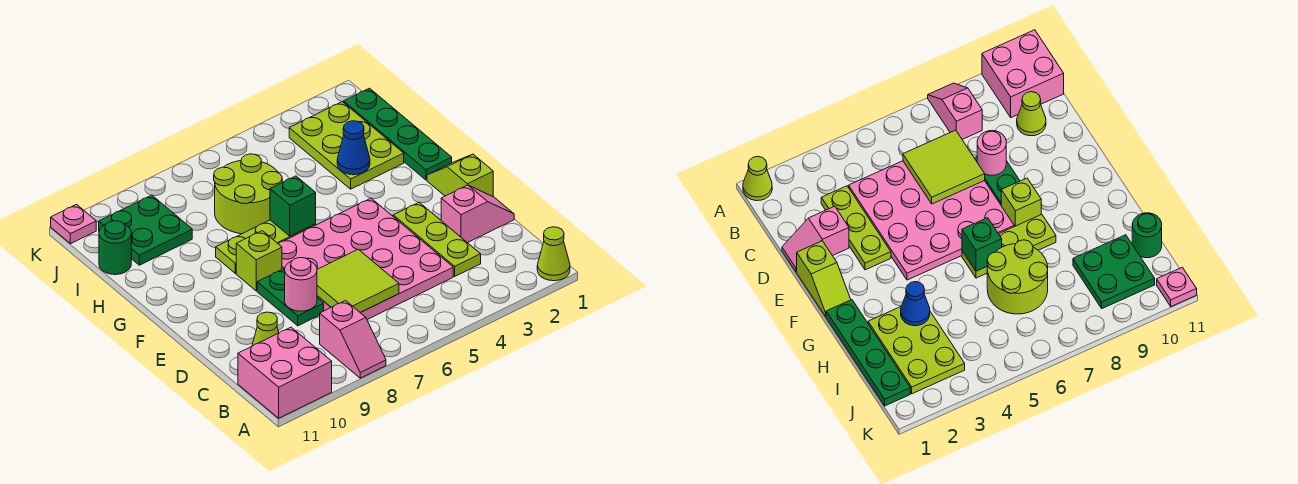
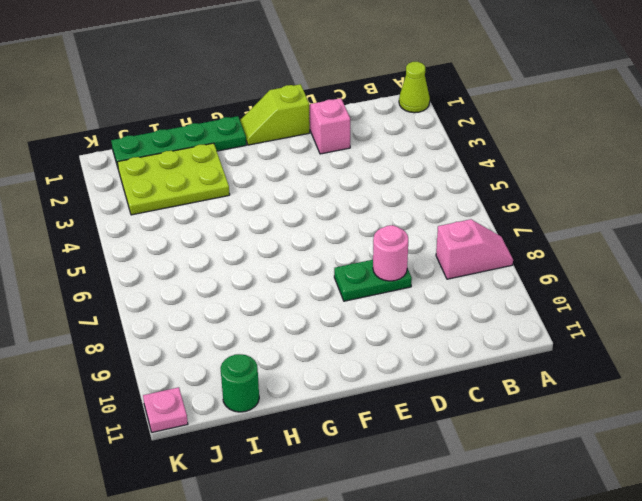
none -> pink 2x2 brick [238,327,332,418]
none -> lime 1x3 plate [393,202,481,276]
none -> pink 4x4 plate [278,198,453,319]

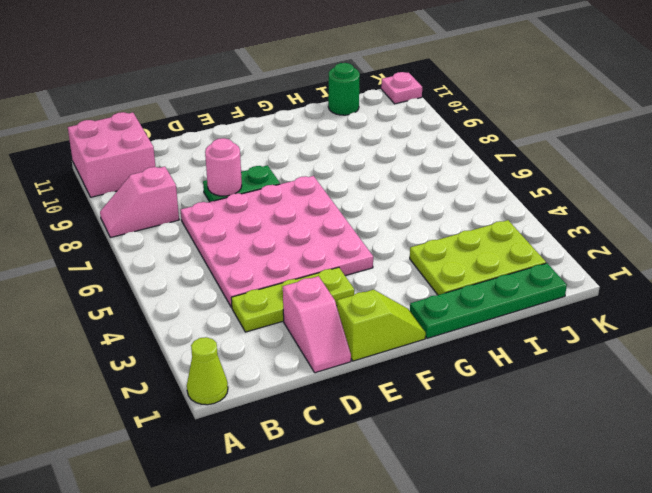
none -> lime 1x1 cone [252,312,279,346]
none -> lime 1x1 brick [236,231,282,291]
none -> lime 1x3 plate [216,220,316,273]

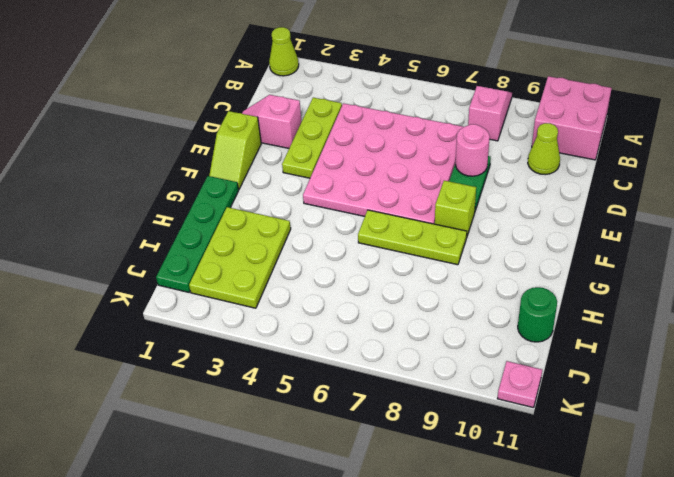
none -> lime 2x2 round brick [214,154,282,234]
none -> green 2x2 plate [99,195,192,265]
none -> lime 2x2 tile [317,249,399,313]

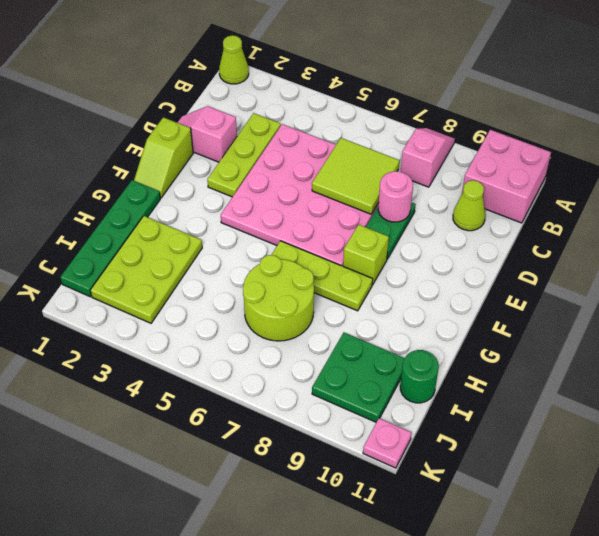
none -> green 1x1 brick [270,176,316,236]
none -> blue 1x1 cone [337,121,370,175]

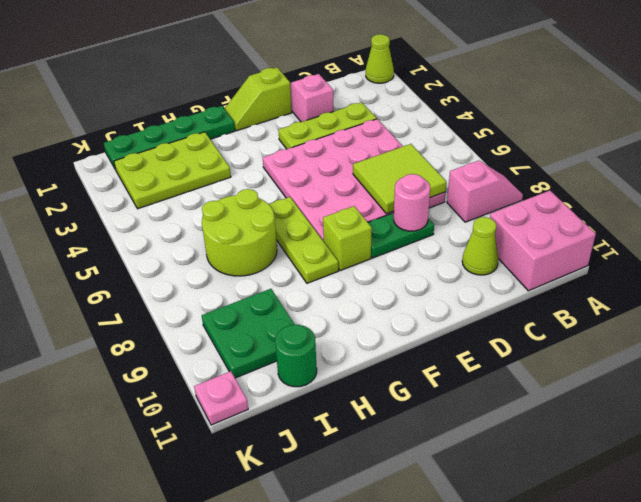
none -> green 1x1 brick [270,176,316,236]
none -> blue 1x1 cone [337,121,370,175]

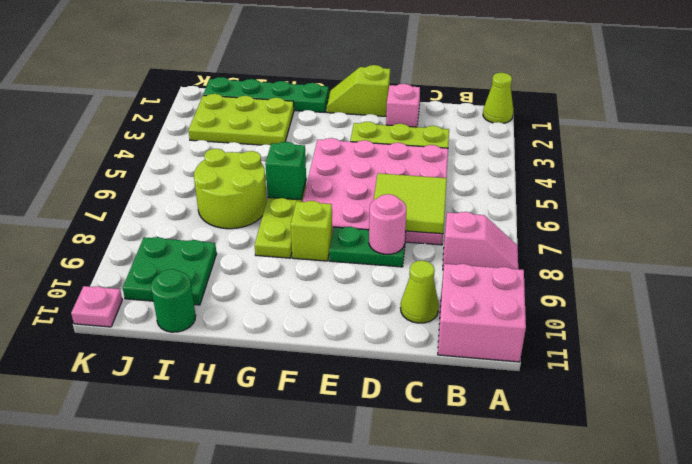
none -> blue 1x1 cone [337,121,370,175]

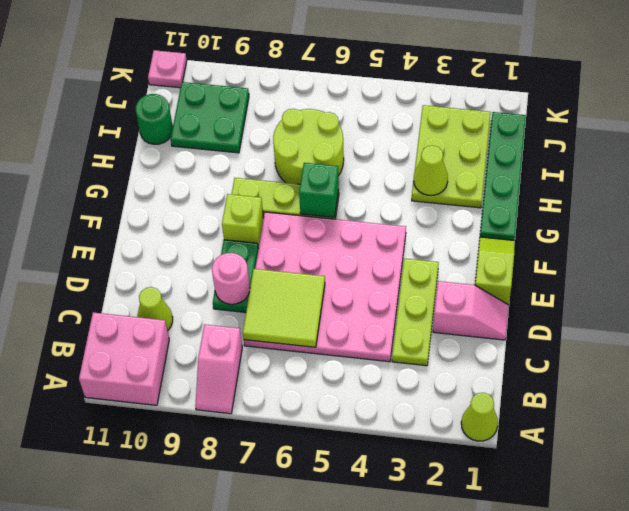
lime 1x1 cone [414,146,448,195] -> blue 1x1 cone [337,121,370,175]

